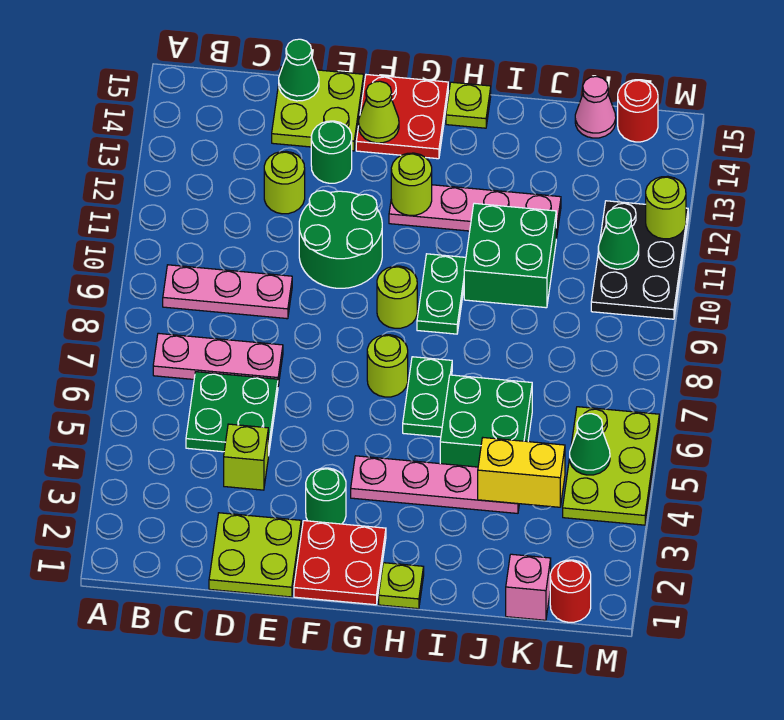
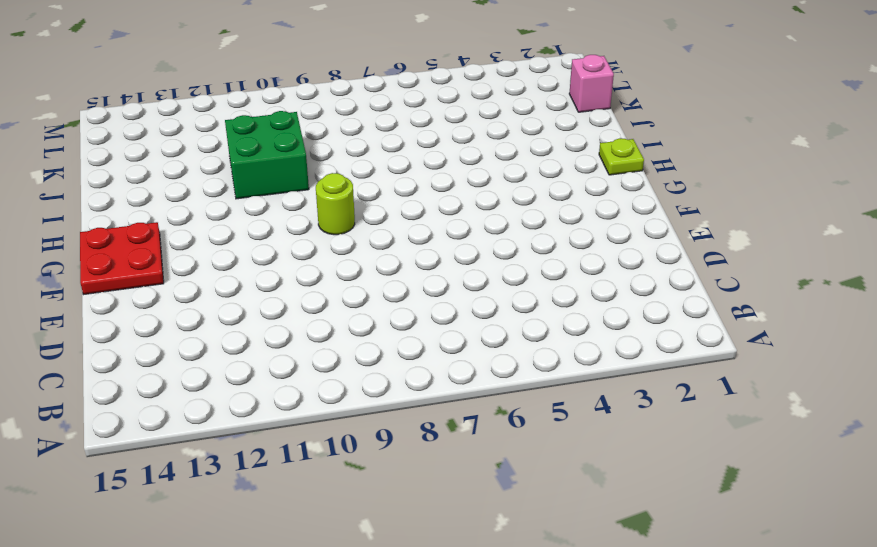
none -> pink 1x3 plate [153,333,283,385]
none -> pink 1x3 plate [163,265,292,319]
none -> green 2x2 plate [186,372,278,456]
none -> lime 2x2 plate [209,513,301,597]

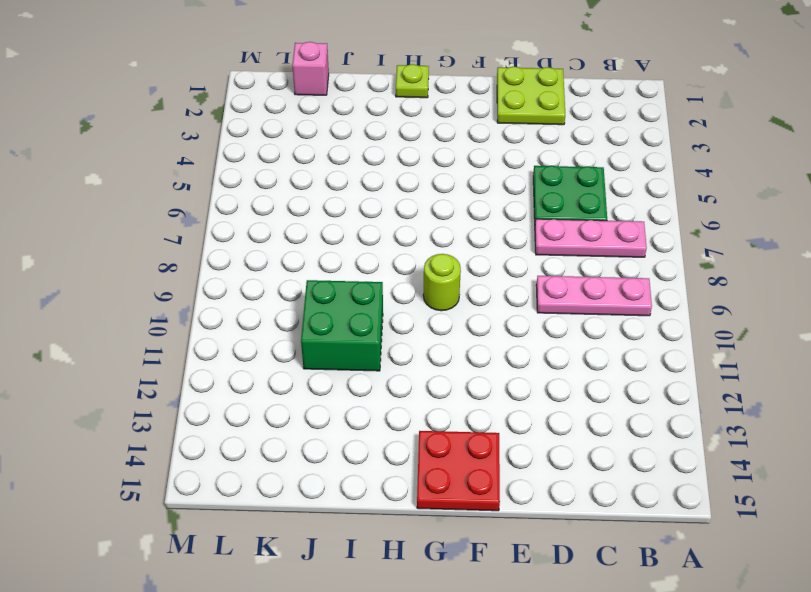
none -> lime 1x1 brick [224,424,268,490]
none -> lime 1x1 round brick [264,151,305,214]
none -> lime 2x2 plate [272,67,364,151]
none -> green 2x2 round brick [299,190,382,288]

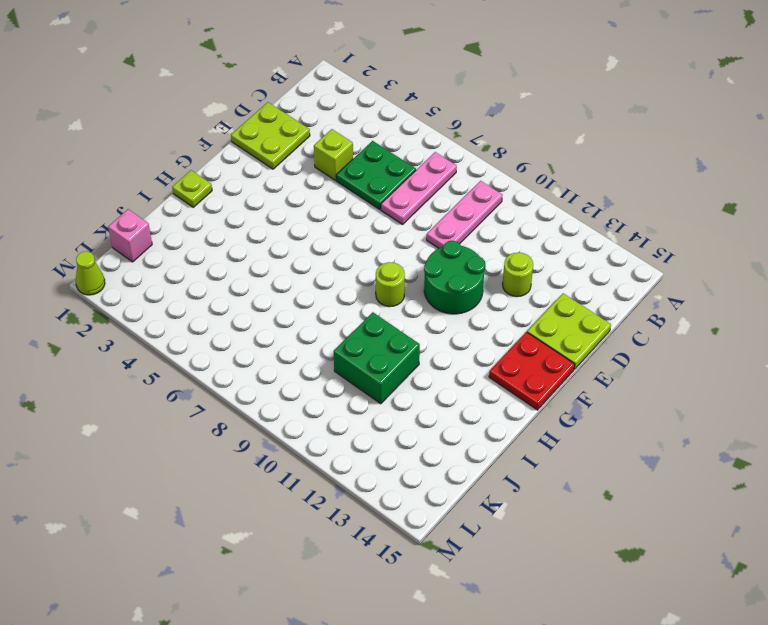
lime 1x1 cone [76,251,105,295] -> lime 1x1 cone moved to [359,81,399,143]
none -> green 1x1 round brick [311,121,352,183]
none -> red 2x2 plate [294,521,386,605]
none -> green 1x1 round brick [306,468,346,524]
none -> pink 1x4 plate [351,456,519,513]

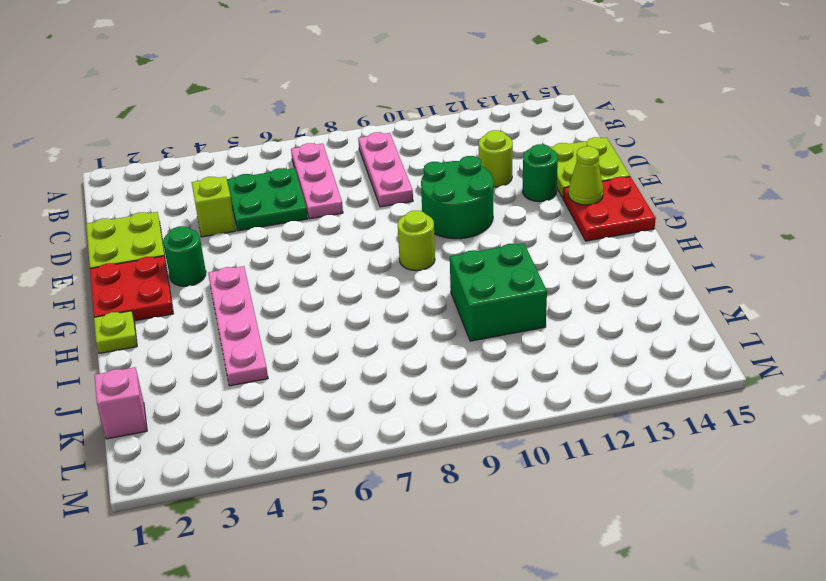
none -> lime 1x1 round brick [367,335,408,397]
none -> pink 1x4 plate [389,185,561,239]
none -> green 1x2 plate [403,357,452,437]
none -> green 1x2 plate [417,254,466,334]

